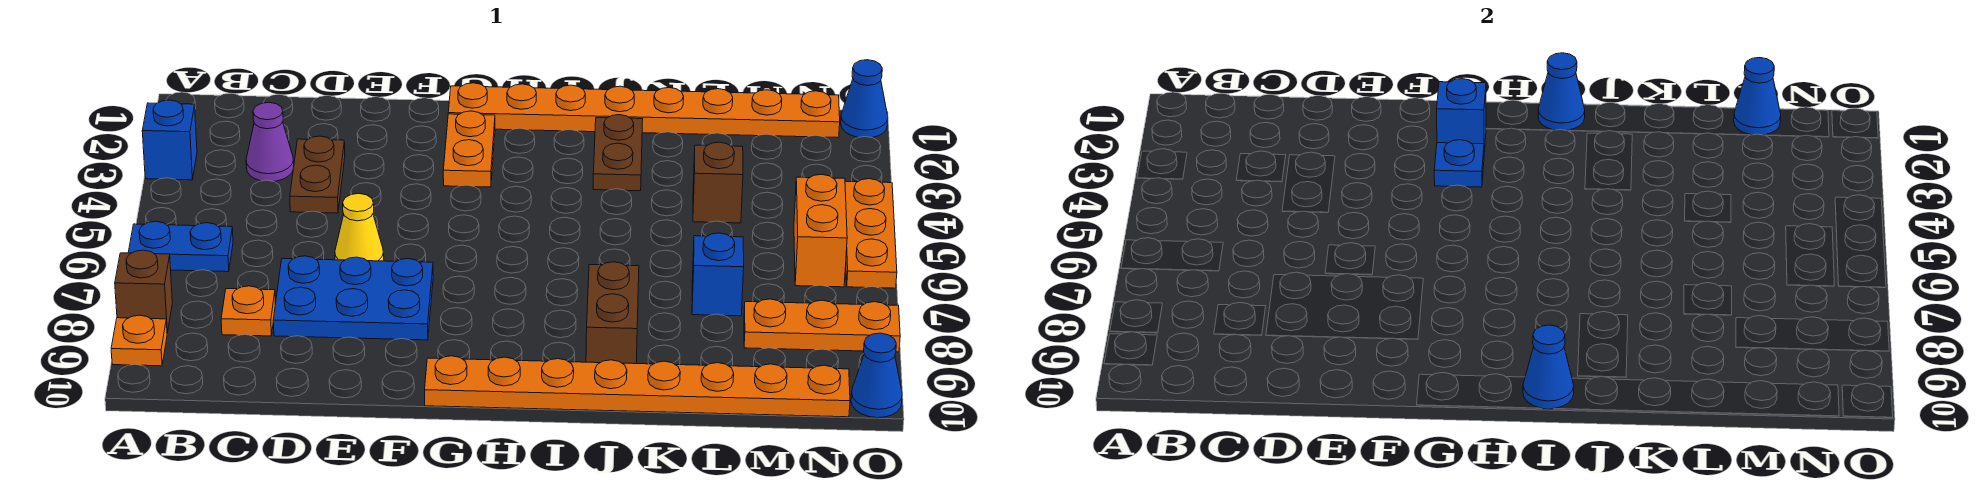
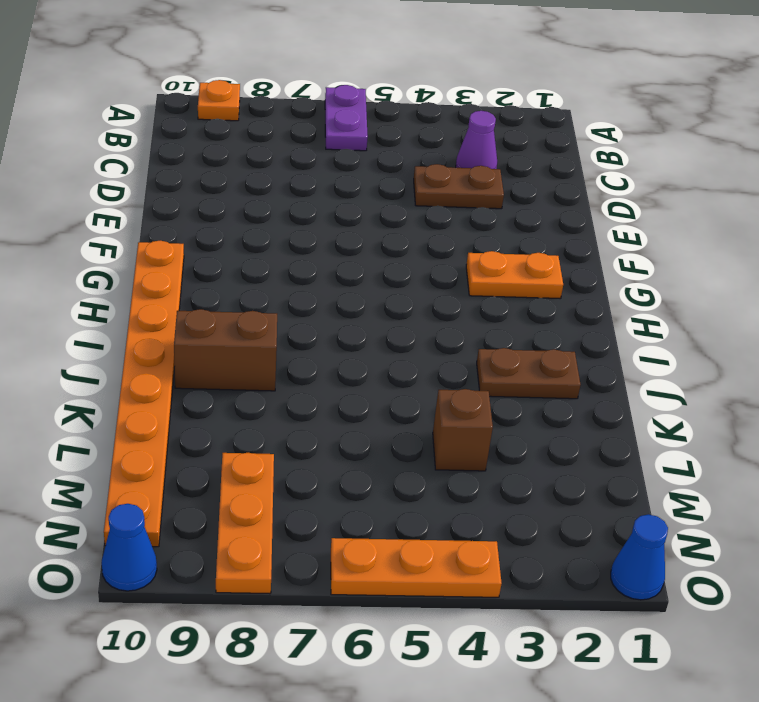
purple 1x2 plate [325,85,368,151] -> blue 1x2 plate [128,221,233,272]
none -> blue 1x1 brick [142,100,197,180]
none -> brown 1x1 brick [115,250,172,333]
none -> orange 1x1 plate [221,286,275,336]

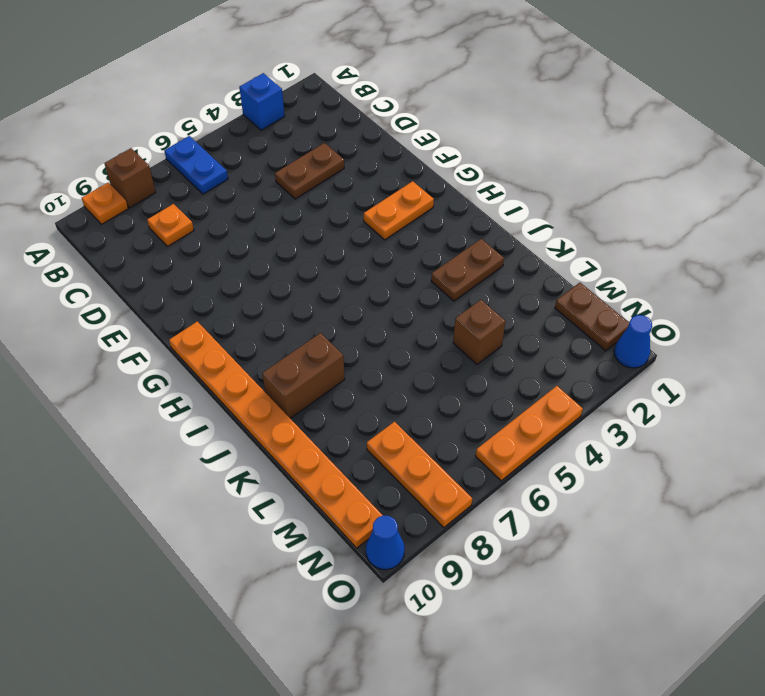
brown 1x2 plate [555,283,629,351] -> orange 1x8 plate [448,83,840,138]
none -> purple 1x1 cone [246,102,294,181]
none -> blue 2x3 plate [273,256,433,340]
none -> yellow 1x1 cone [335,194,384,261]

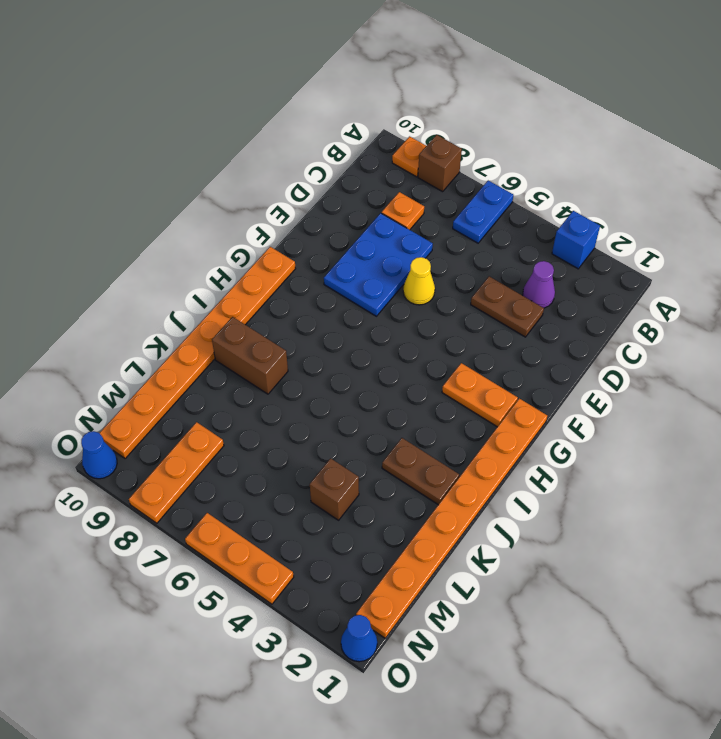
none -> blue 1x1 brick [692,233,744,316]
none -> orange 1x2 brick [794,174,847,287]
none -> blue 1x1 brick [1437,79,1486,152]

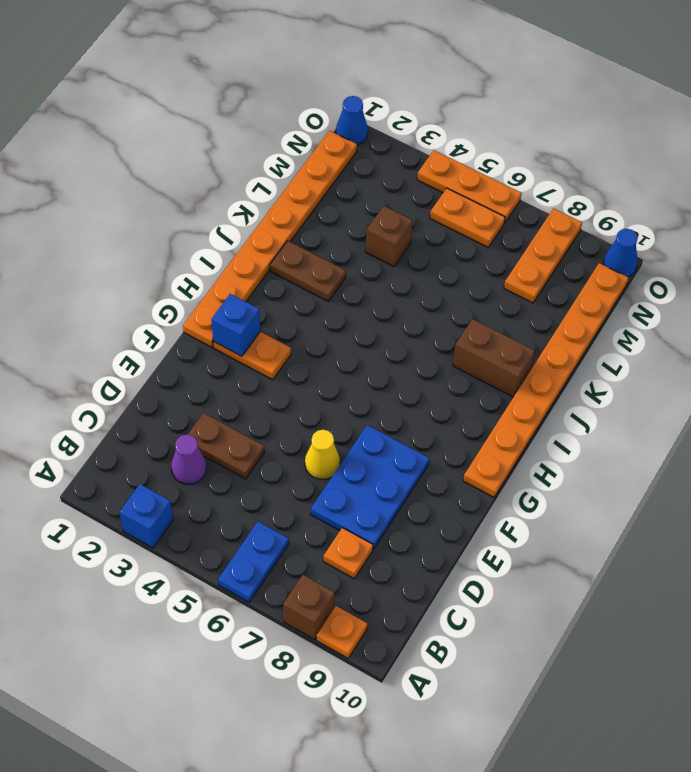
orange 1x2 plate [430,188,505,248] -> orange 1x2 brick [794,174,847,287]
none -> blue 1x1 brick [692,233,744,316]
none -> blue 1x1 plate [1434,140,1484,187]
none -> blue 1x1 cone [1538,53,1585,130]

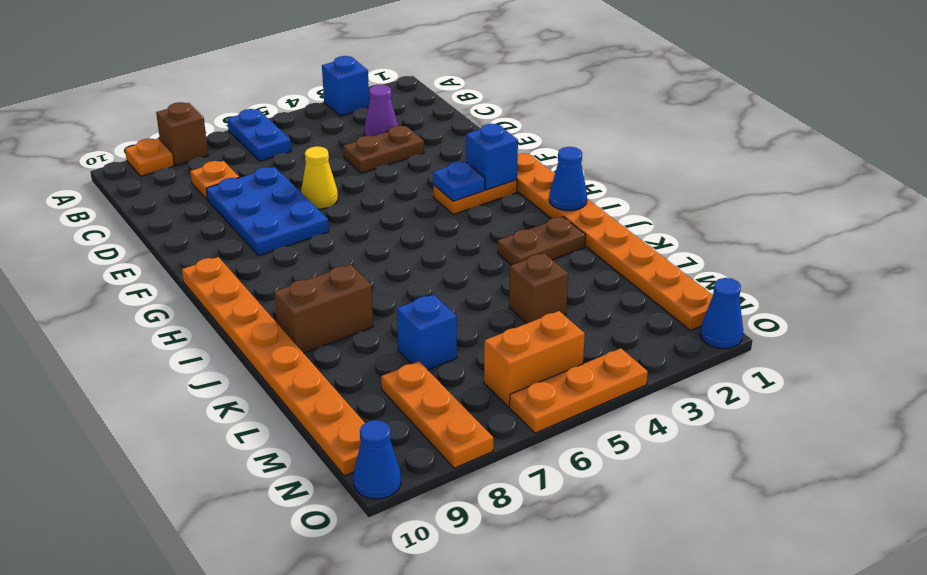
none -> blue 1x1 cone [1523,325,1574,409]
none -> blue 1x1 cone [1734,58,1781,135]

